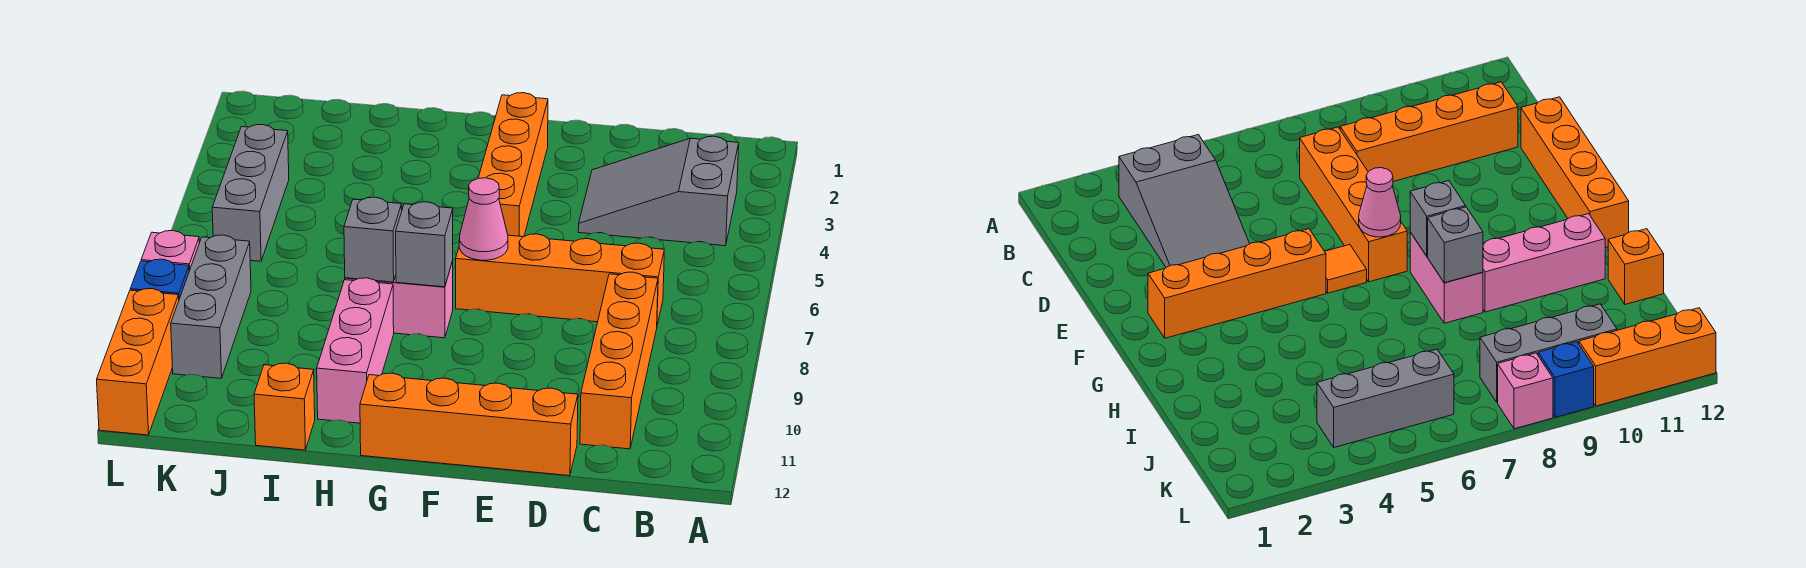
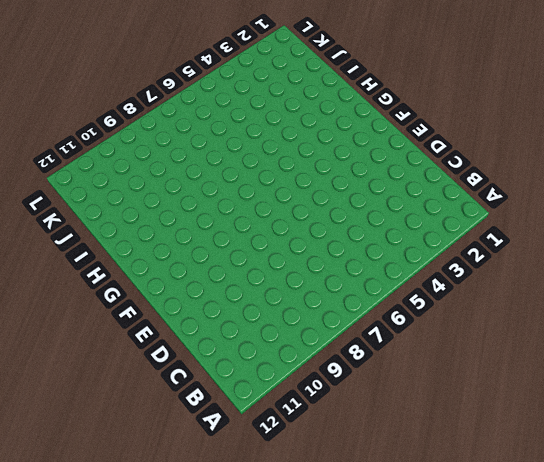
none -> grey 2x3 slope [578,136,739,246]
none -> orange 1x4 brick [456,234,664,325]
none -> orange 1x4 brick [580,272,658,449]

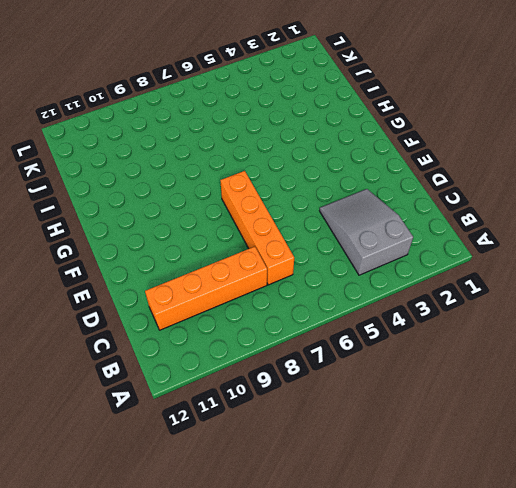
none -> orange 1x4 brick [360,373,578,476]
none -> orange 1x4 brick [478,93,548,237]
none -> orange 1x1 tile [1325,244,1367,293]

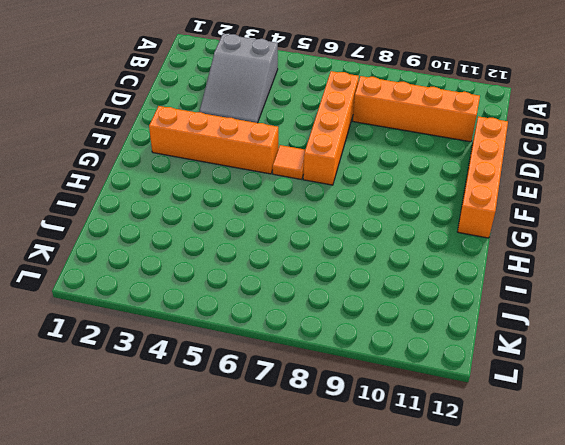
none -> pink 1x2 brick [345,261,453,338]
none -> pink 1x3 brick [317,278,394,423]
none -> orange 1x1 brick [254,363,315,450]

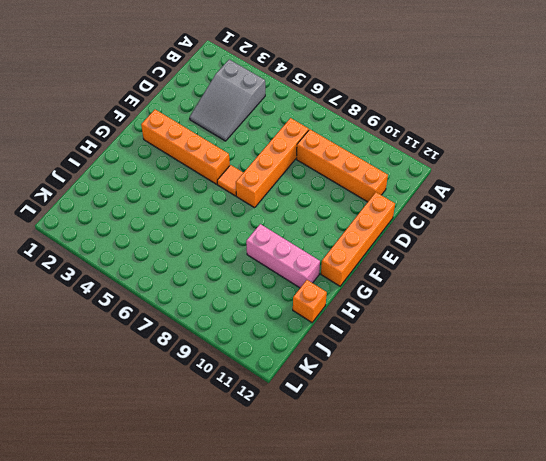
none -> pink 1x2 brick [345,261,453,338]
none -> grey 1x3 brick [212,124,289,261]
none -> grey 1x3 brick [171,235,251,378]

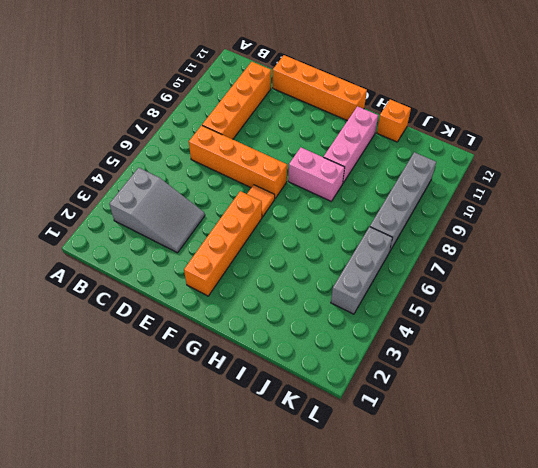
grey 1x4 brick [370,152,436,252] -> grey 1x3 brick [171,235,251,378]
none -> pink 1x1 brick [141,231,199,271]
none -> blue 1x1 brick [130,259,189,299]
none -> orange 1x3 brick [97,289,179,435]

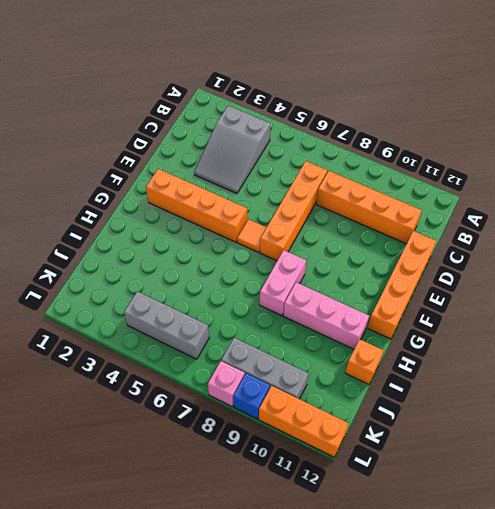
none -> pink 1x1 cone [459,178,508,260]
none -> grey 1x1 brick [396,202,453,287]
none -> grey 1x1 brick [344,197,402,282]

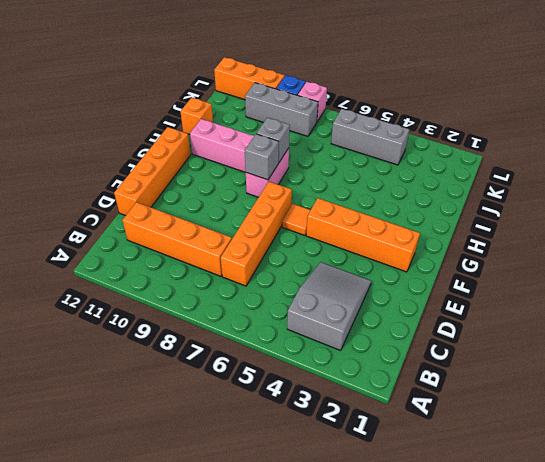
none -> pink 1x1 cone [459,178,508,260]

